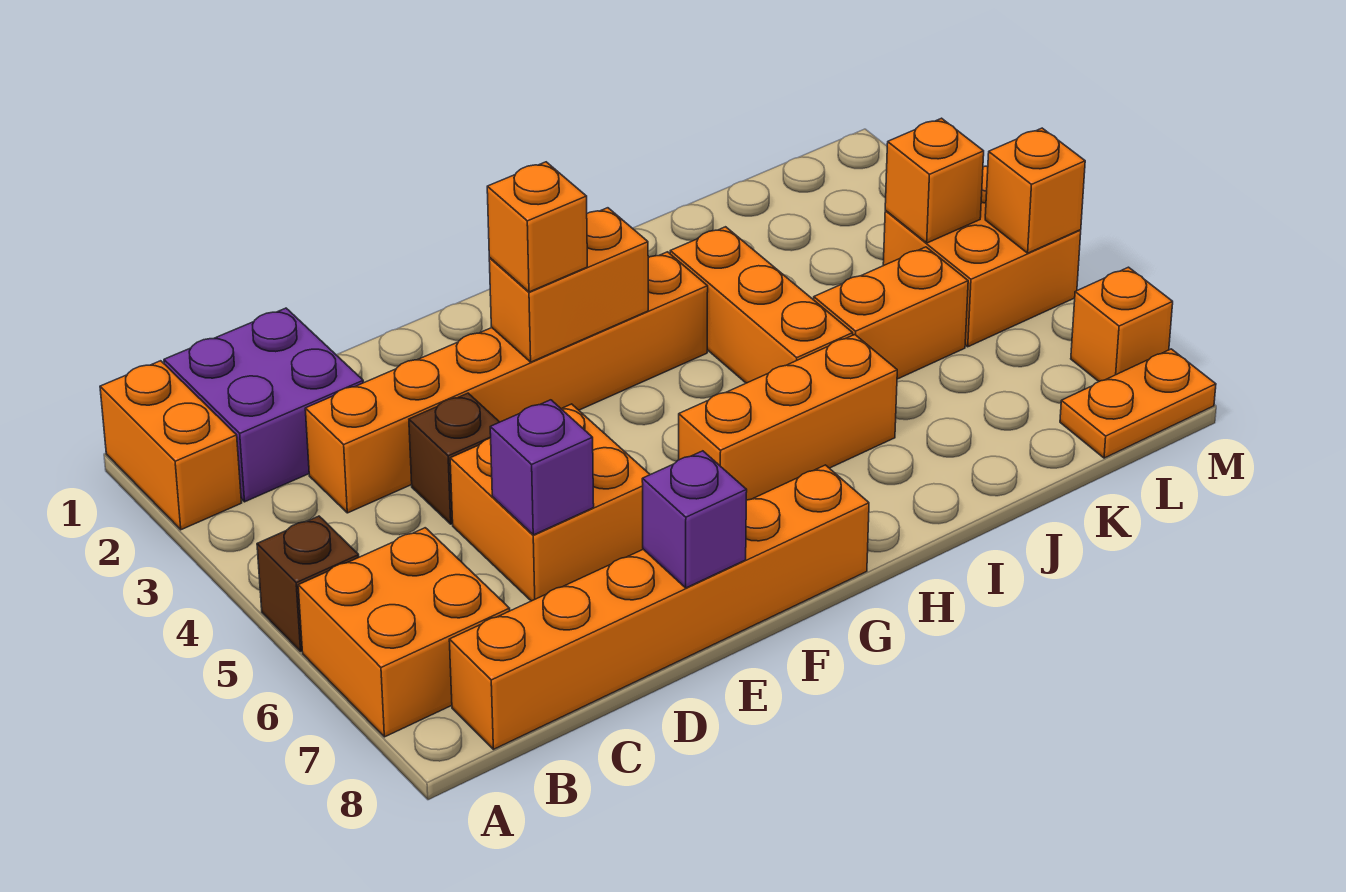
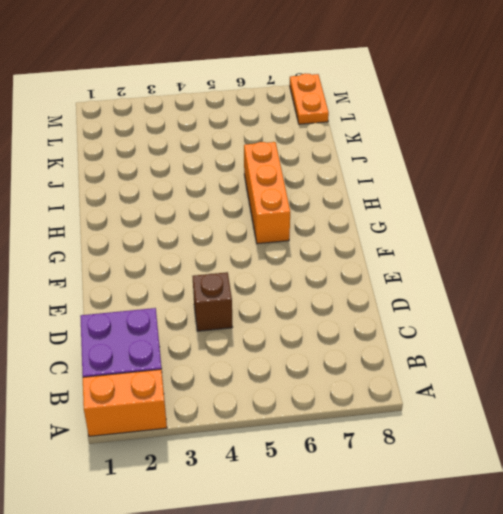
none -> brown 1x1 brick [257,516,359,651]
none -> orange 2x2 brick [298,528,510,737]
none -> orange 1x6 brick [449,465,869,749]

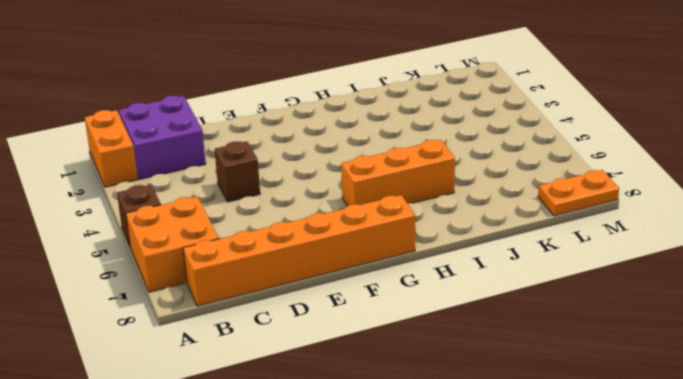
none -> orange 1x6 brick [305,252,708,513]
none -> orange 2x2 brick [450,404,650,601]
none -> orange 1x3 brick [670,227,853,383]

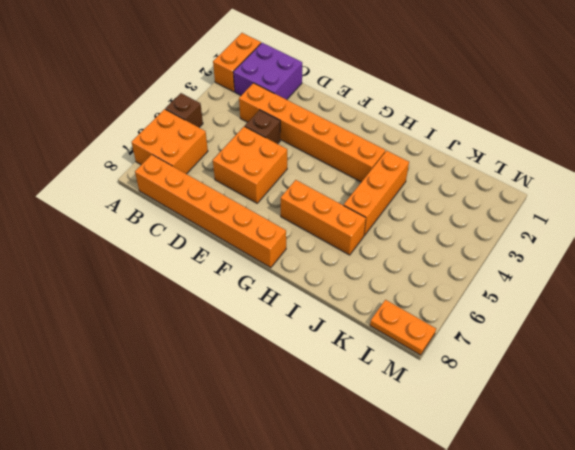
none -> orange 1x2 brick [814,247,968,379]
none -> orange 2x2 brick [883,166,1081,347]
none -> orange 1x1 brick [1071,267,1173,381]

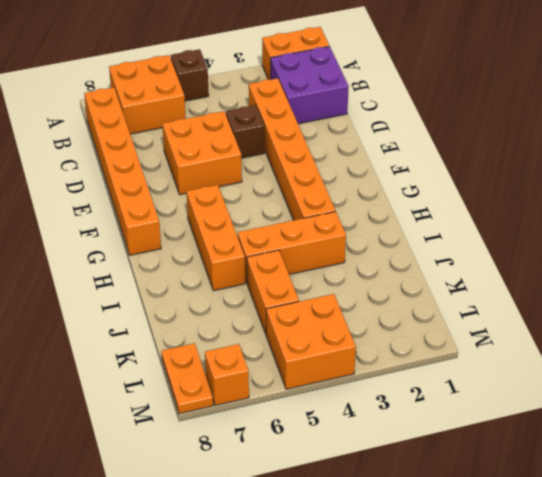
none -> purple 1x1 brick [490,400,594,535]
none -> purple 1x1 brick [642,451,747,588]
none -> orange 1x2 brick [489,208,648,362]

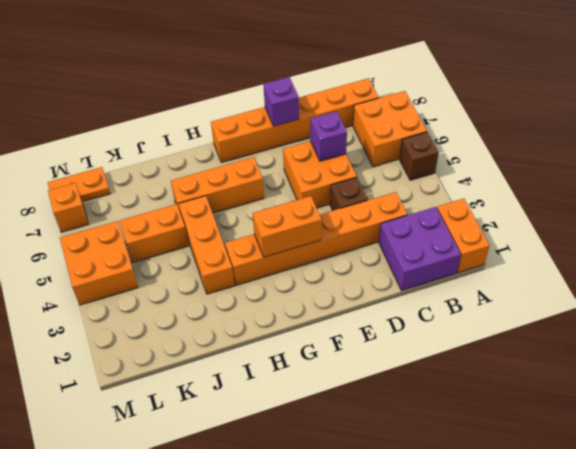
none -> orange 1x1 brick [885,118,984,243]
none -> orange 1x1 brick [985,128,1085,253]
none -> orange 1x1 brick [487,162,587,292]

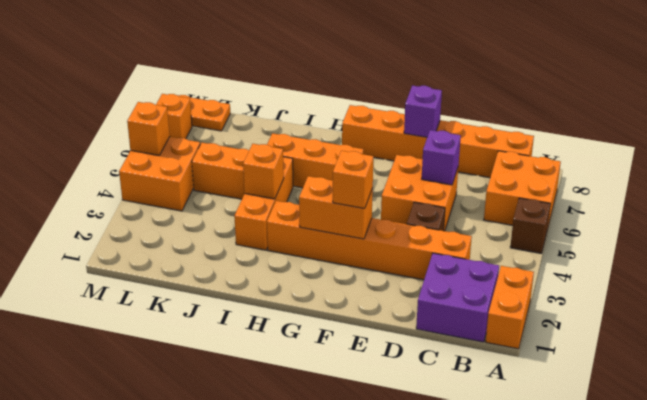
orange 1x1 brick [243,144,284,199] -> orange 1x1 brick moved to [885,118,984,243]

